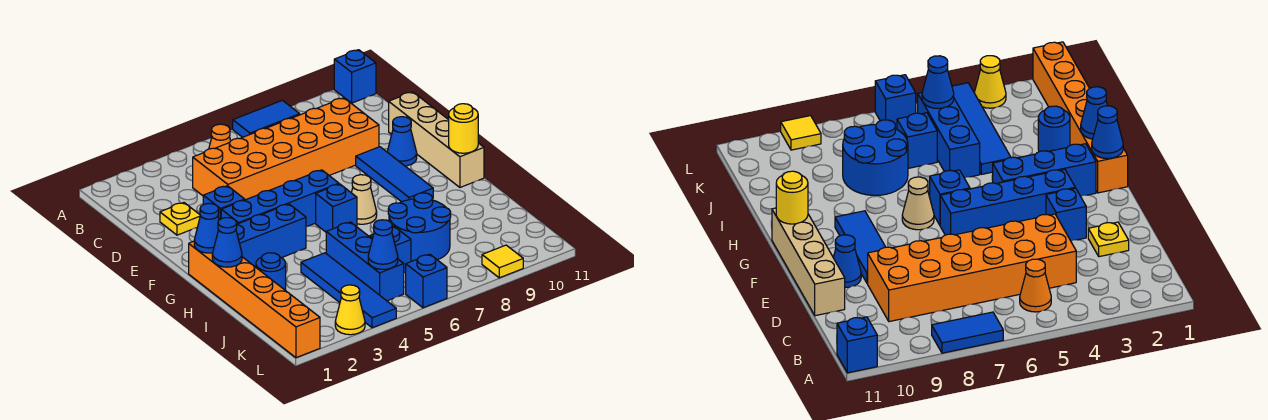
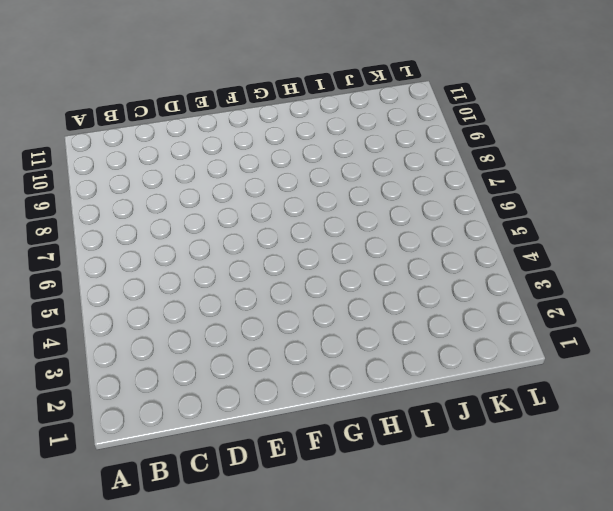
none -> blue 1x2 tile [233,100,300,137]
none -> blue 1x1 brick [334,50,376,103]
none -> orange 1x1 cone [209,124,231,149]

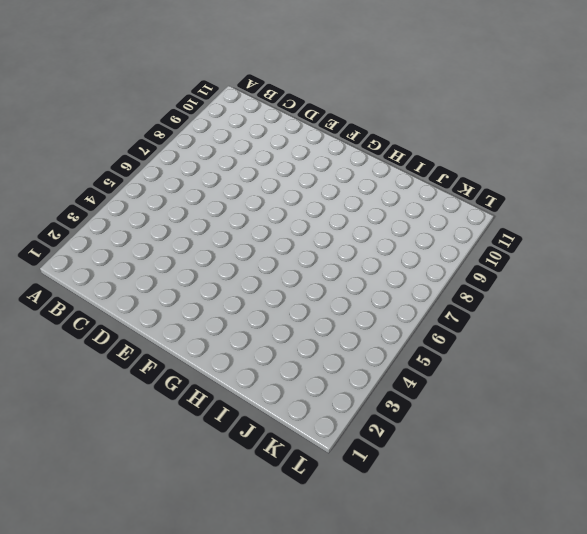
none -> blue 1x2 tile [233,100,300,137]
none -> blue 1x1 brick [334,50,376,103]
none -> orange 1x1 cone [209,124,231,149]

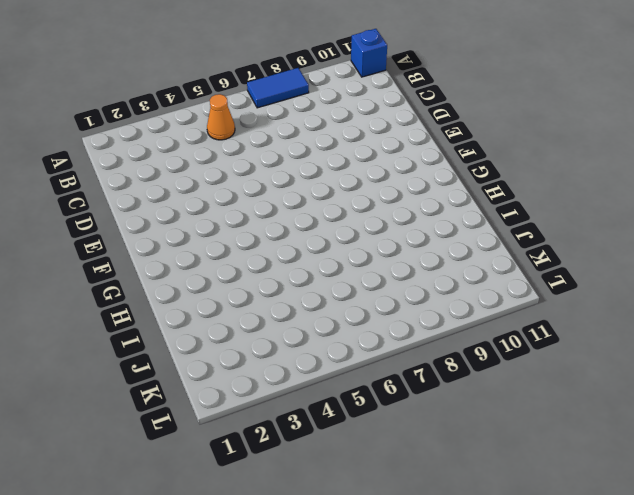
none -> orange 2x6 brick [193,98,379,200]
none -> yellow 1x1 plate [160,203,200,235]
none -> tan 1x4 brick [389,92,484,187]

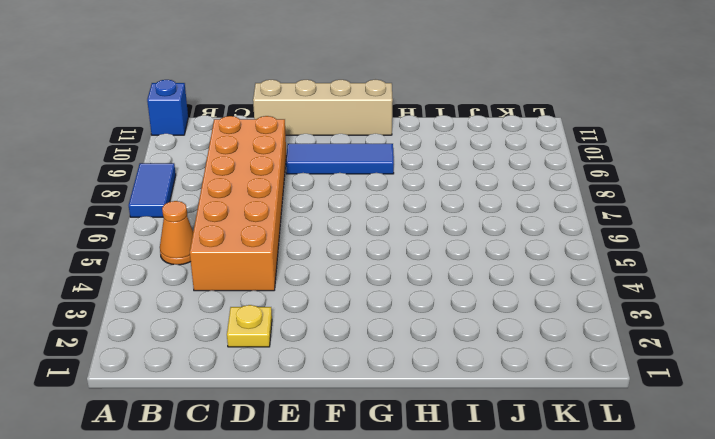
none -> blue 1x1 brick [203,186,245,220]
none -> blue 1x1 cone [387,117,417,166]
none -> blue 1x4 brick [221,170,339,227]

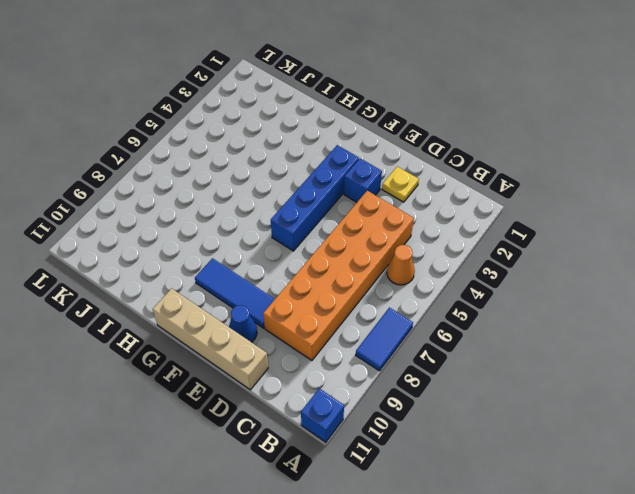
none -> orange 1x6 brick [189,241,320,358]
none -> blue 1x3 brick [236,204,306,267]
none -> blue 1x1 brick [316,184,357,232]

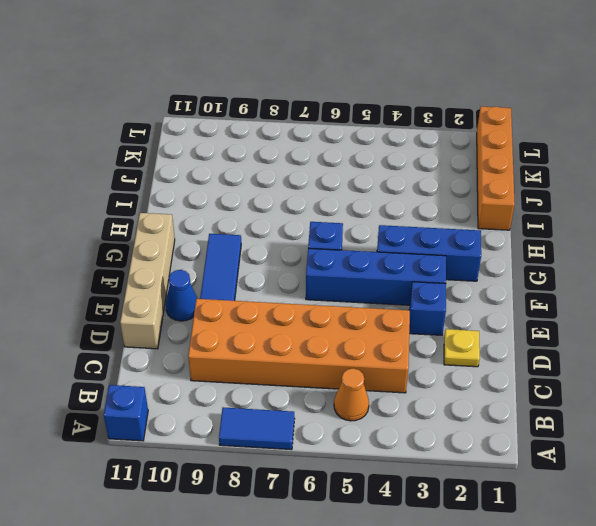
orange 1x4 brick [477,107,515,230] -> orange 1x6 brick [189,241,320,358]
none -> tan 1x1 cone [351,175,377,224]
none -> blue 1x1 round brick [256,253,286,290]
none -> blue 1x4 tile [301,253,396,328]

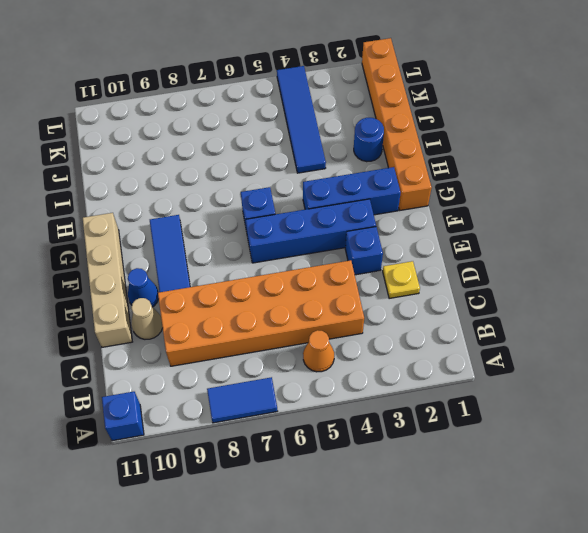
tan 1x1 cone [131,298,163,339] -> tan 1x1 cone moved to [351,175,377,224]
none -> blue 1x3 brick [326,222,404,301]
none -> blue 2x2 round brick [388,193,451,261]
none -> blue 1x1 brick [370,226,411,273]

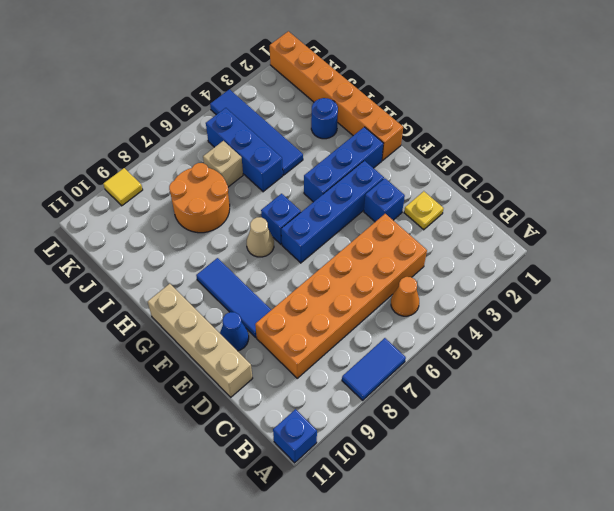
orange 2x2 round brick [169,163,230,233] -> blue 2x2 round brick [388,193,451,261]
tan 1x1 brick [203,141,243,187] -> blue 1x1 brick [370,226,411,273]
none -> yellow 1x1 cone [335,285,365,335]
none -> blue 1x1 brick [405,254,447,308]
none -> blue 1x1 cone [194,203,219,253]

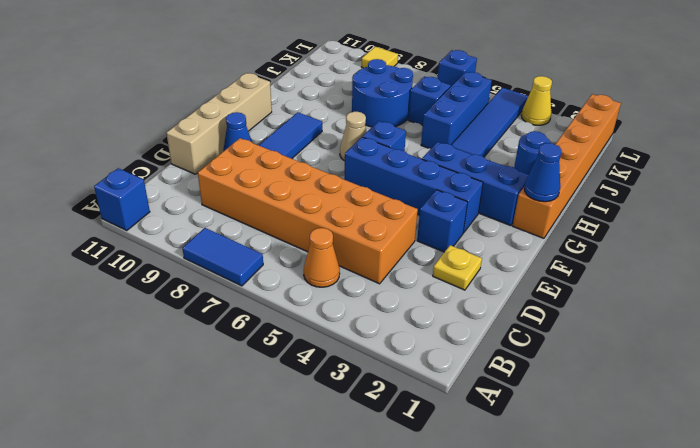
none -> yellow 1x1 round brick [449,104,478,153]
none -> blue 1x1 cone [212,218,242,267]
none -> blue 1x1 cone [368,220,398,269]

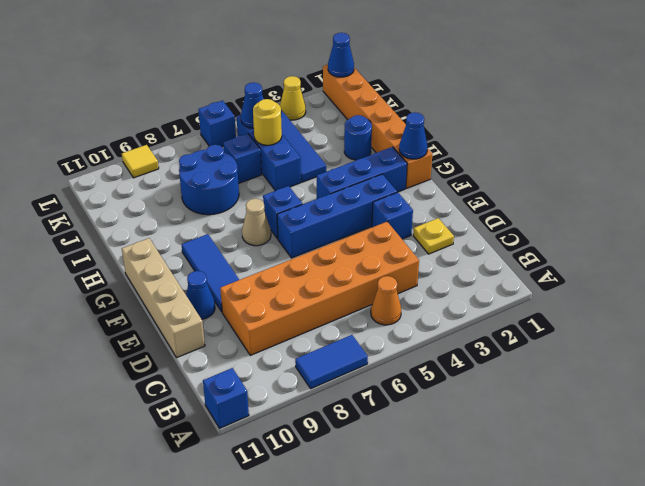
yellow 1x1 round brick [253,99,282,145] -> yellow 1x1 round brick moved to [449,104,478,153]
blue 1x1 cone [328,33,354,77] -> blue 1x1 cone moved to [212,218,242,267]

